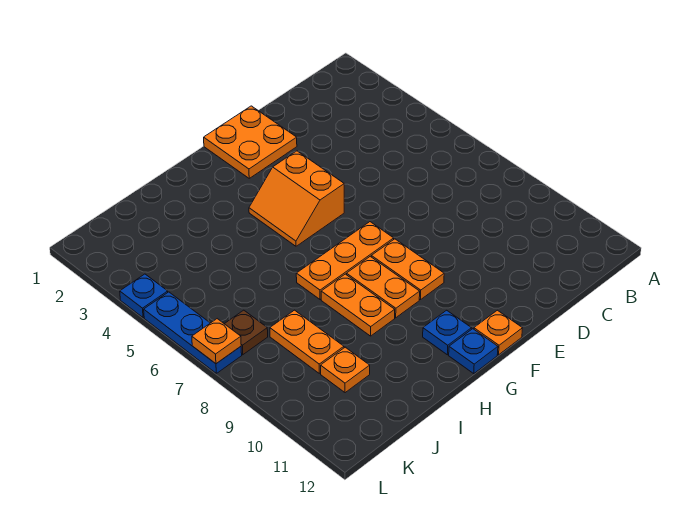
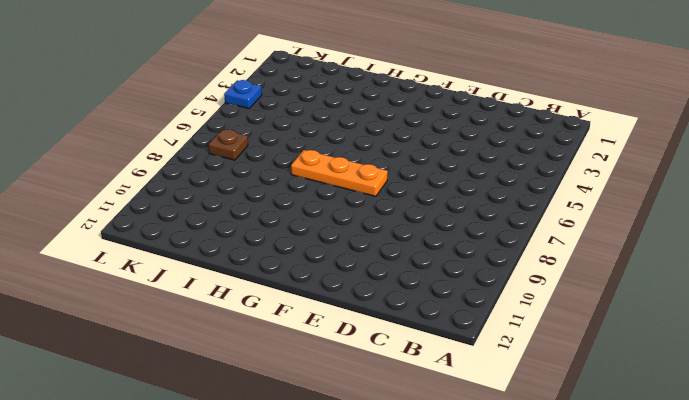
none -> orange 2x2 plate [204,106,297,178]
none -> orange 2x2 slope [249,151,344,246]
none -> orange 1x2 plate [371,239,444,300]

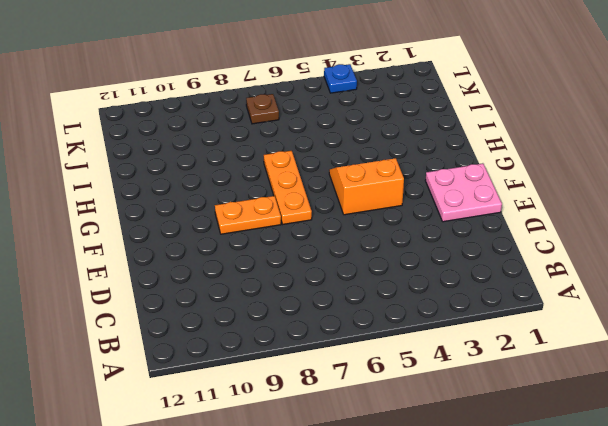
pink 2x2 plate [425,163,502,222] -> orange 2x2 plate [204,106,297,178]
none -> orange 1x1 plate [474,310,522,355]
none -> orange 1x2 plate [347,256,420,318]
none -> blue 1x1 plate [423,310,471,355]

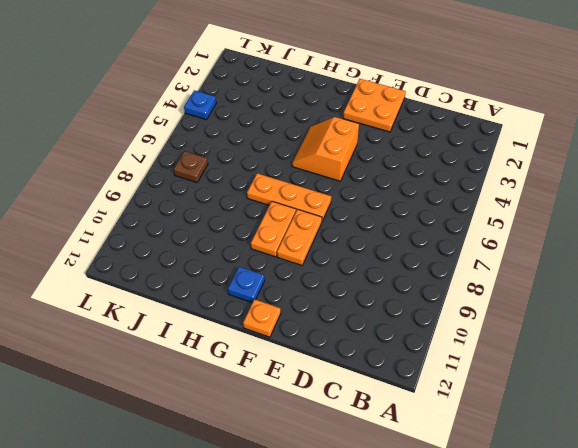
none -> blue 1x1 plate [449,329,498,373]
none -> orange 1x2 plate [321,274,395,336]
none -> orange 1x2 plate [270,310,344,373]

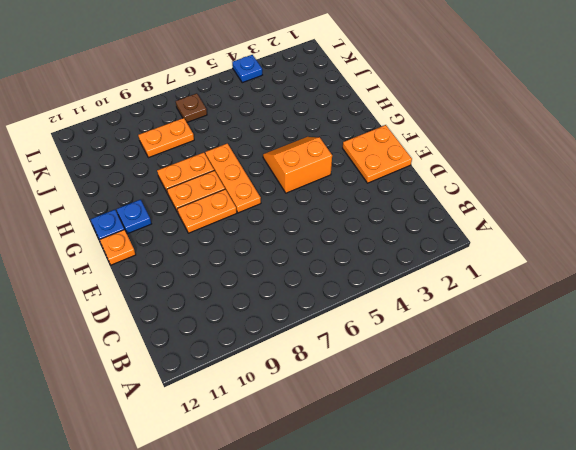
none -> orange 1x1 plate [321,347,370,393]
none -> blue 1x3 plate [144,292,242,373]
none -> orange 1x1 plate [192,319,241,364]

